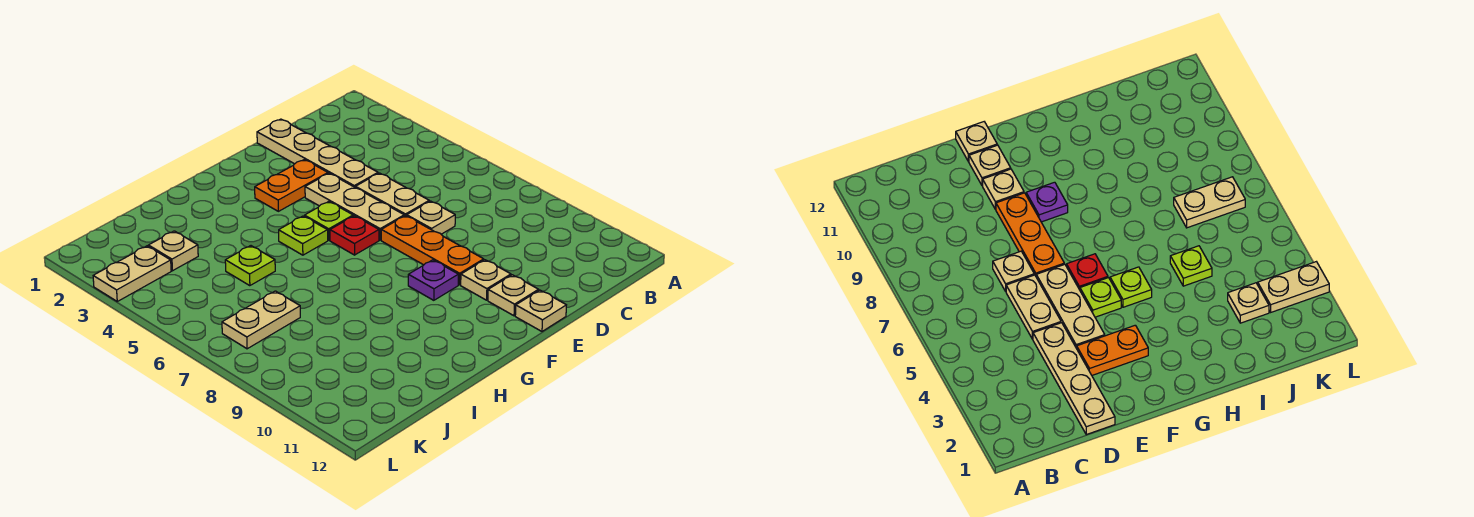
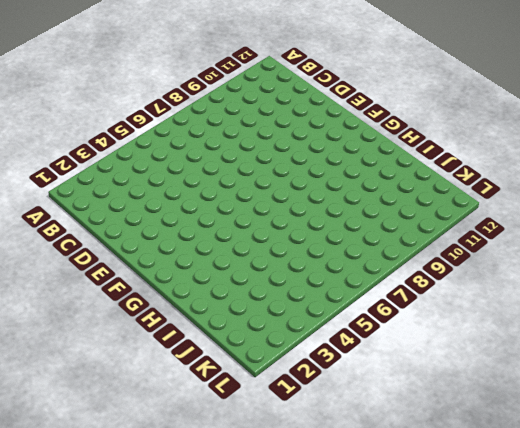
none -> tan 1x4 plate [257,119,378,187]
none -> tan 1x2 plate [355,173,429,216]
none -> tan 1x1 plate [407,201,455,234]

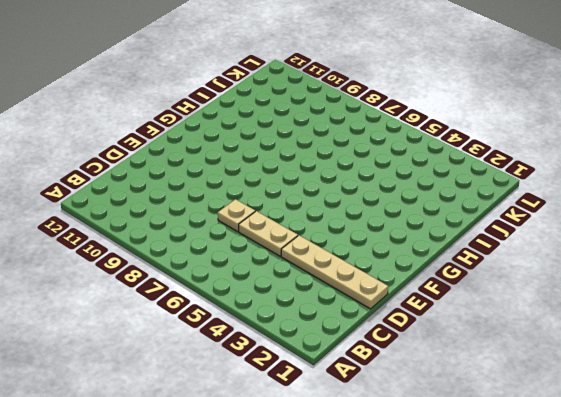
none -> orange 1x2 plate [255,160,328,211]
none -> tan 1x3 plate [305,173,404,240]
none -> orange 1x3 plate [381,215,484,285]

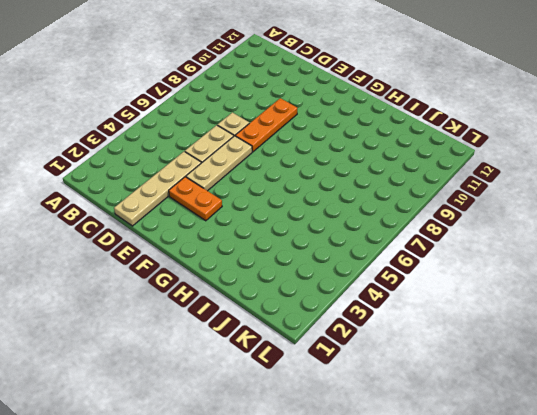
none -> tan 1x1 plate [461,260,511,300]
none -> tan 1x1 plate [488,275,539,316]
none -> tan 1x1 plate [515,290,566,331]

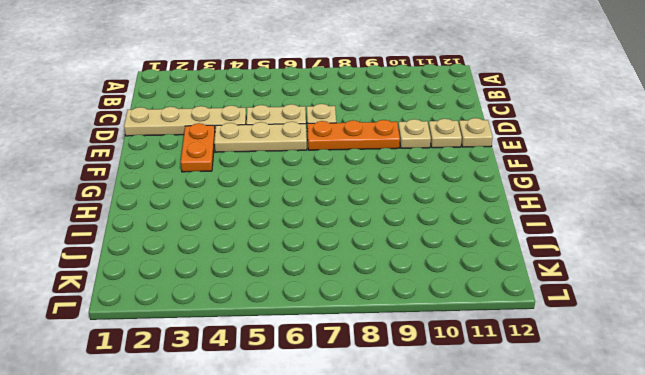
none -> lime 1x1 plate [305,202,353,240]
none -> red 1x1 plate [330,216,379,255]
none -> purple 1x1 plate [408,260,458,300]

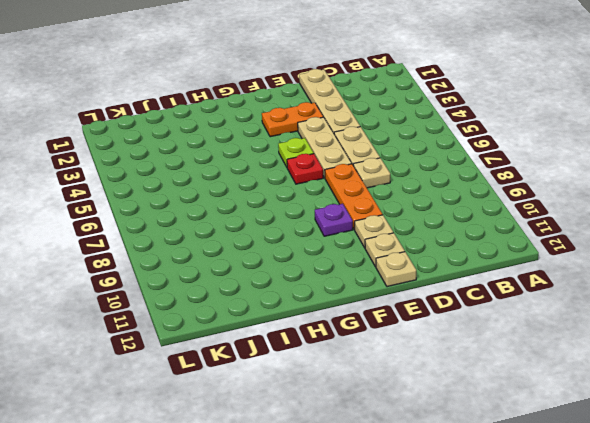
none -> lime 1x1 plate [279,216,328,255]
none -> lime 1x1 plate [225,246,275,286]
none -> tan 1x1 plate [148,231,198,271]

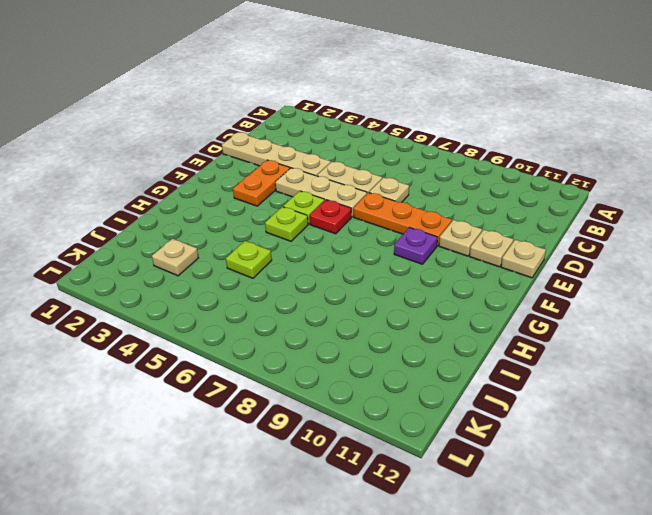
none -> tan 1x2 plate [222,291,300,349]
none -> tan 1x2 plate [93,246,171,301]

